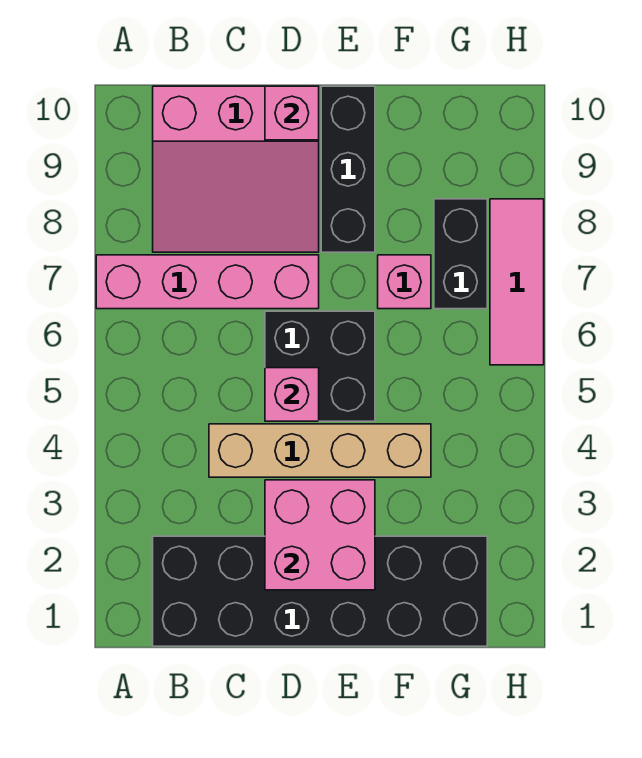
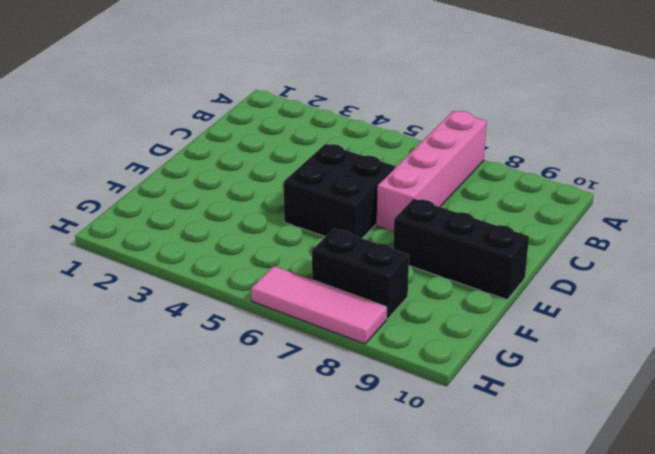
none -> black 2x6 brick [153,536,487,646]
none -> pink 3x3 slope [153,86,319,252]
none -> tan 1x4 brick [209,424,431,477]

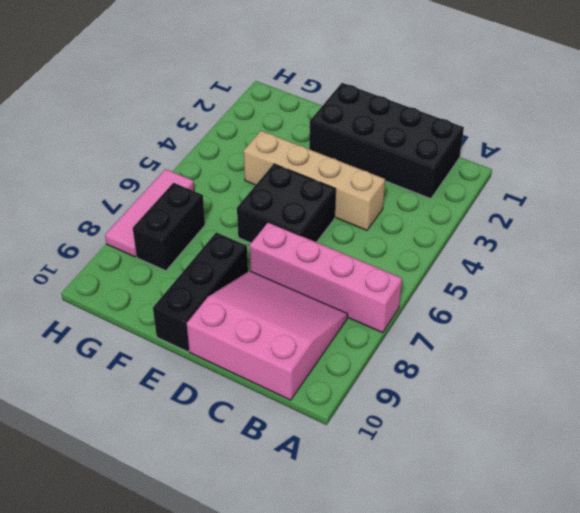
black 2x4 brick [309,83,464,199] -> black 2x6 brick [153,536,487,646]
none -> pink 1x1 brick [378,255,431,309]
none -> pink 2x2 brick [265,480,375,590]
none -> pink 1x1 brick [265,368,319,421]

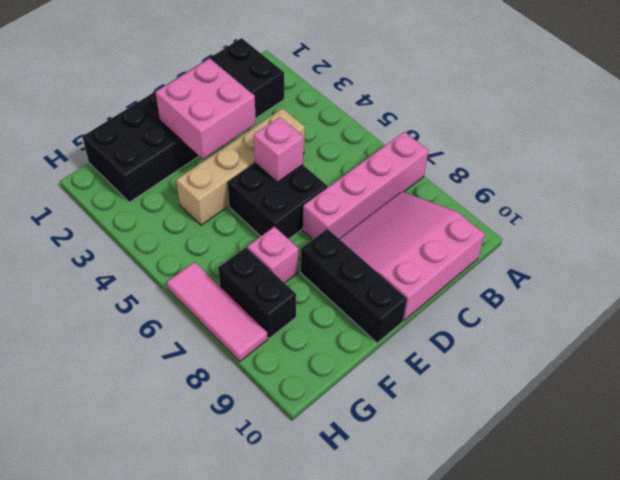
none -> pink 1x1 brick [265,86,319,140]

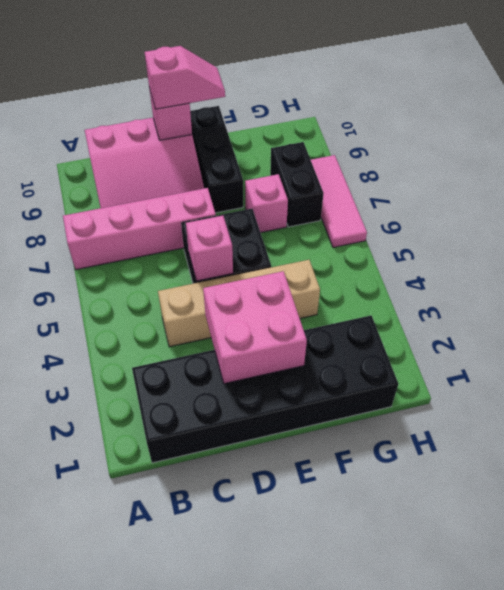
pink 1x2 slope [145,46,225,109] -> none

